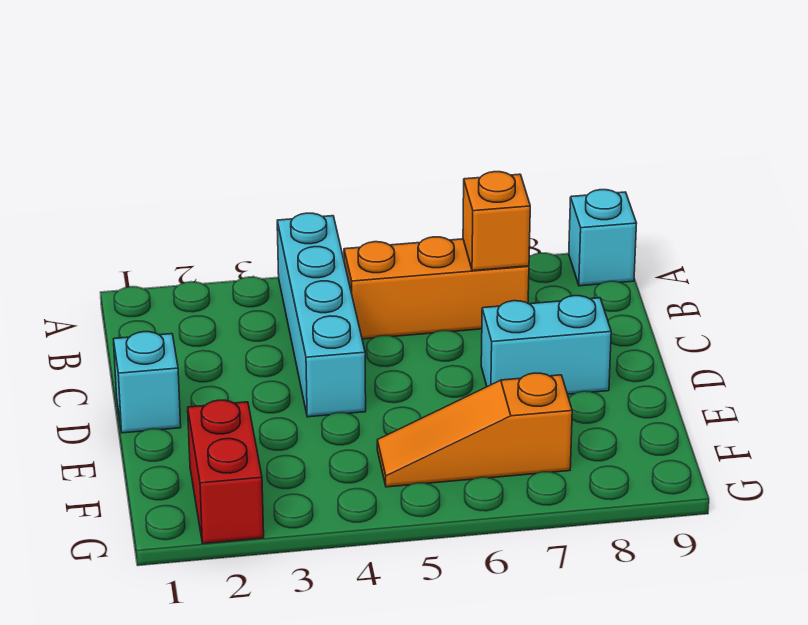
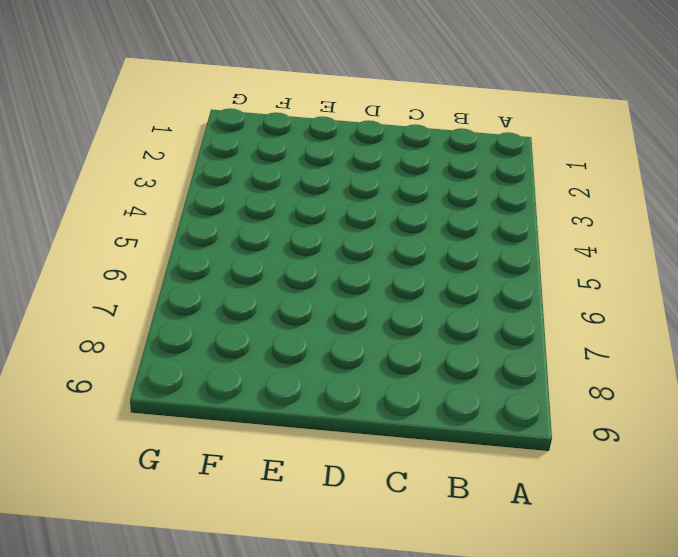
none -> cyan 1x4 brick [277,213,366,417]
none -> cyan 1x1 brick [569,190,637,286]

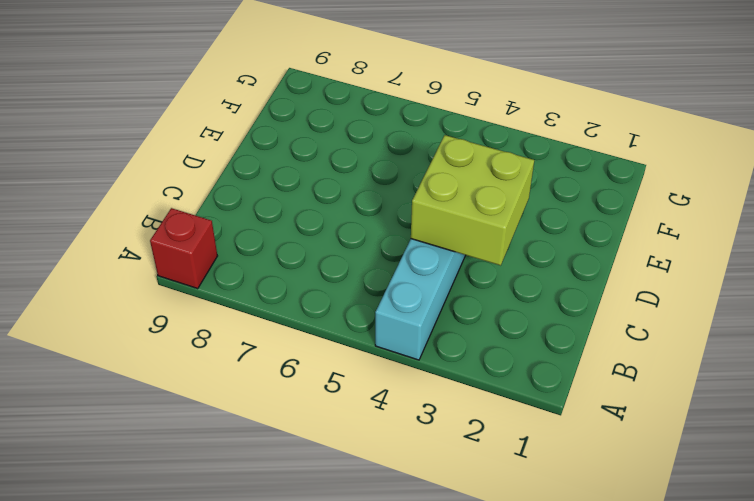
red 1x1 brick [150,208,217,288] -> cyan 1x1 brick [569,190,637,286]
lime 2x2 brick [411,135,534,266] -> none
none -> orange 1x3 brick [344,237,529,339]
none -> cyan 1x1 brick [114,332,181,433]

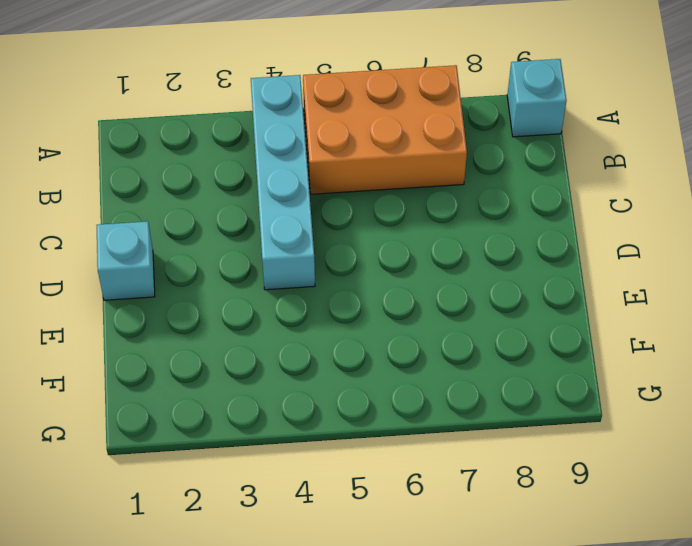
orange 2x3 brick [303,65,467,194] -> orange 1x3 brick [344,237,529,339]
none -> cyan 1x2 brick [481,296,611,394]
none -> red 1x2 brick [188,400,264,544]

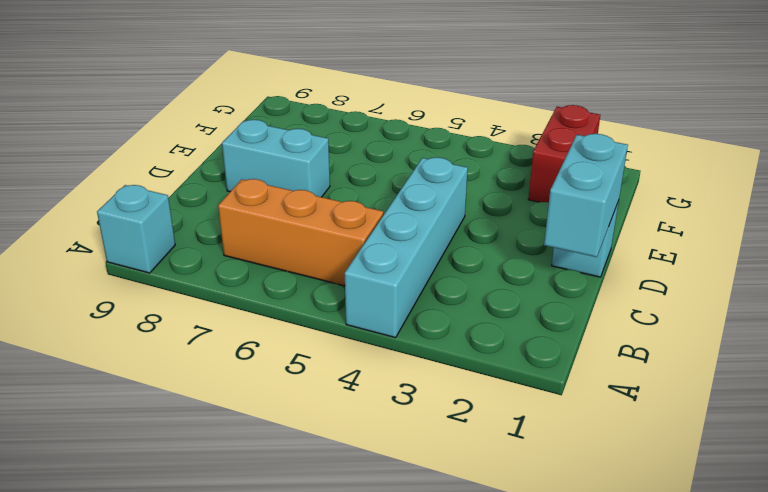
cyan 1x2 brick [544,134,628,257] -> none
none -> orange 1x3 slope [377,373,572,487]
none -> orange 1x1 brick [463,172,530,271]

